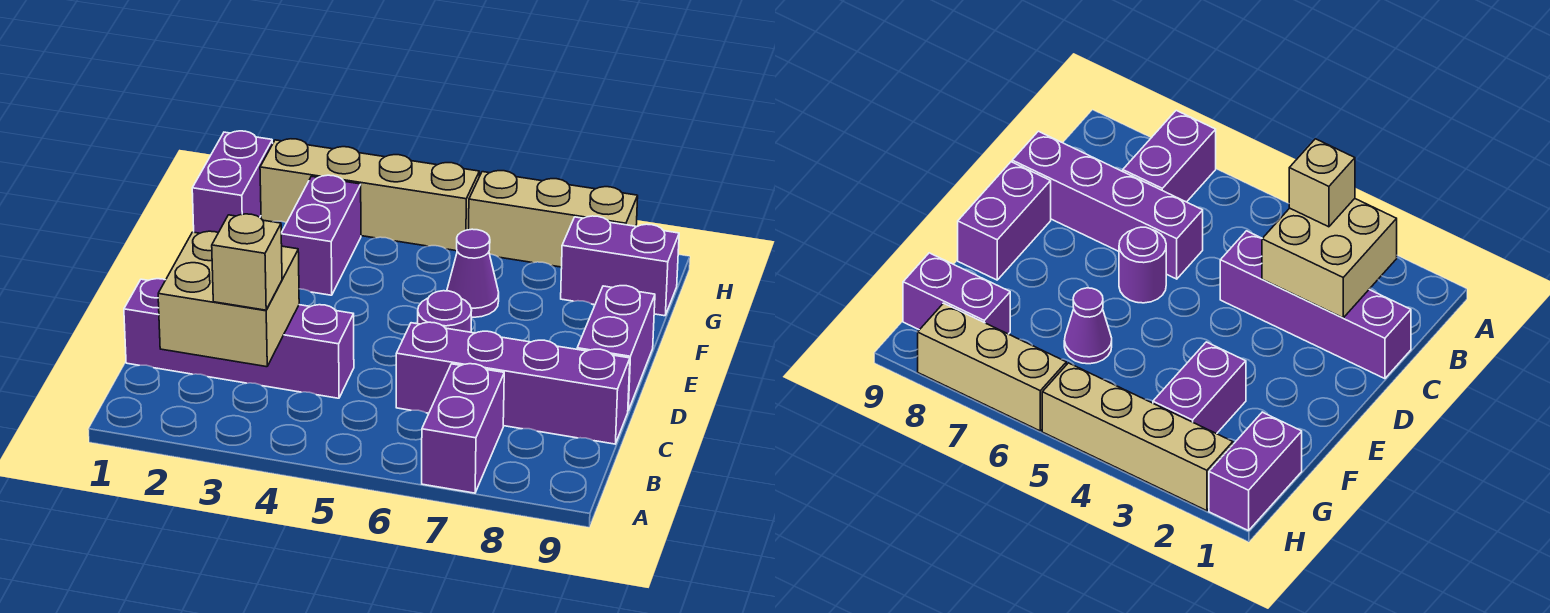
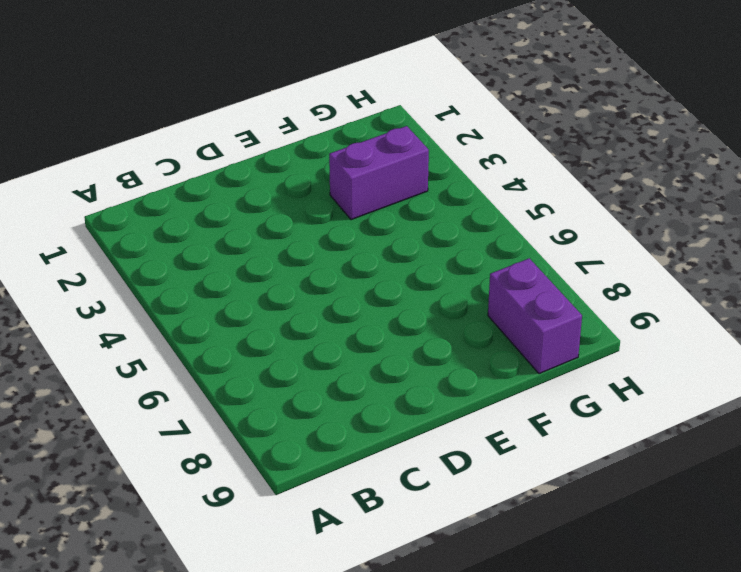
none -> purple 1x2 brick [422,364,504,493]
none -> purple 1x4 brick [124,279,354,398]
none -> purple 1x4 brick [396,322,630,444]

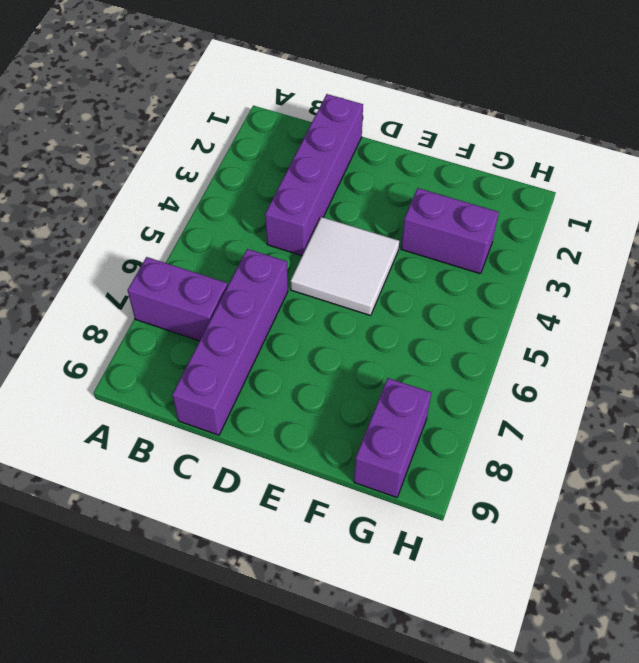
white 2x2 tile [290,217,399,316] -> none
none -> purple 1x1 round brick [418,291,472,332]
none -> purple 1x2 brick [577,286,655,410]
none -> purple 1x1 cone [447,229,499,317]

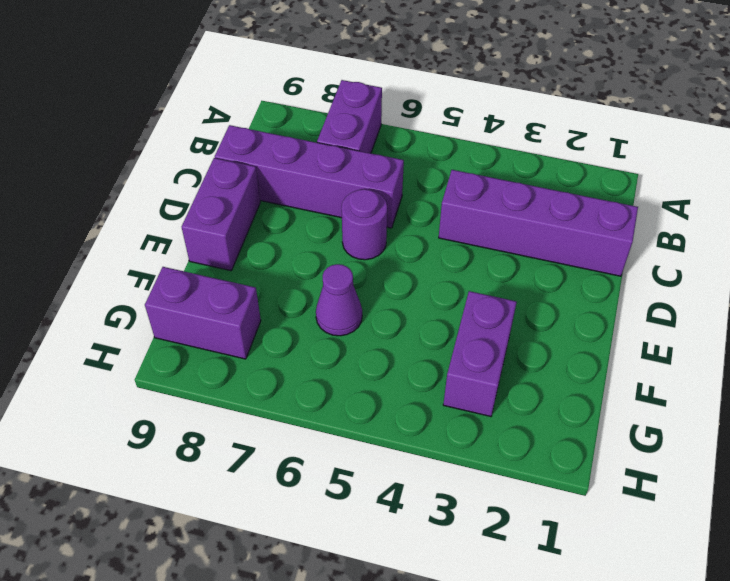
none -> purple 1x2 brick [192,131,273,233]
none -> tan 1x4 brick [260,139,479,251]
none -> tan 1x3 brick [469,171,638,267]

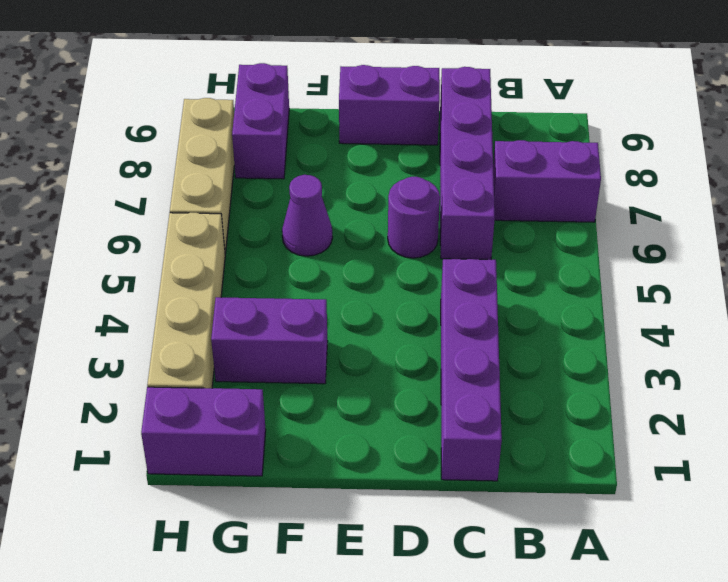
none -> tan 2x2 brick [158,231,299,367]
none -> tan 1x1 brick [212,214,282,310]

